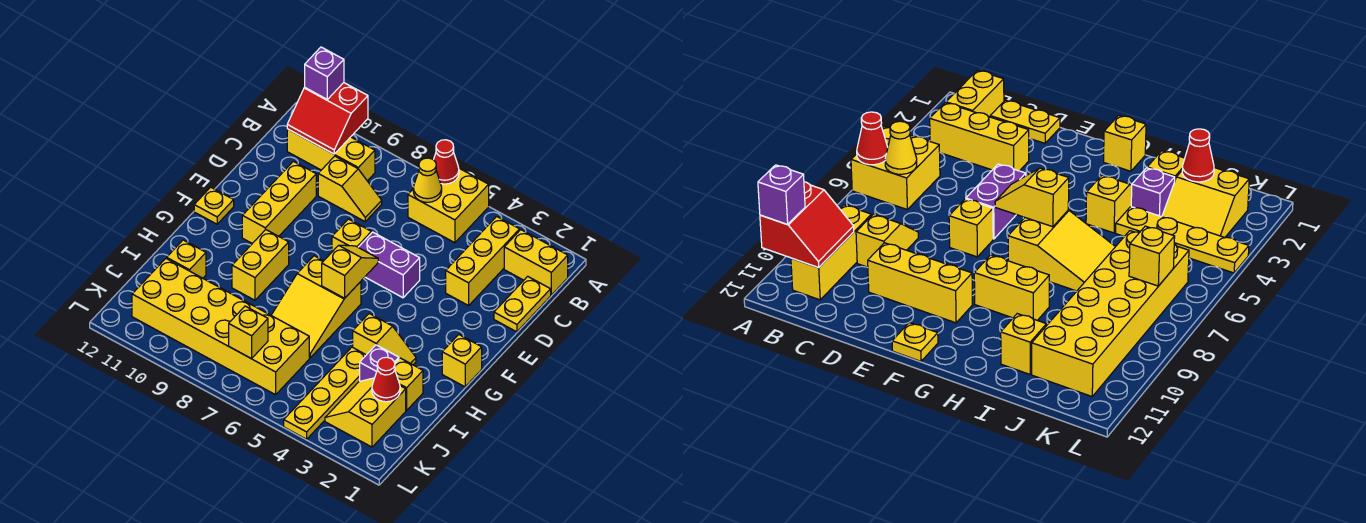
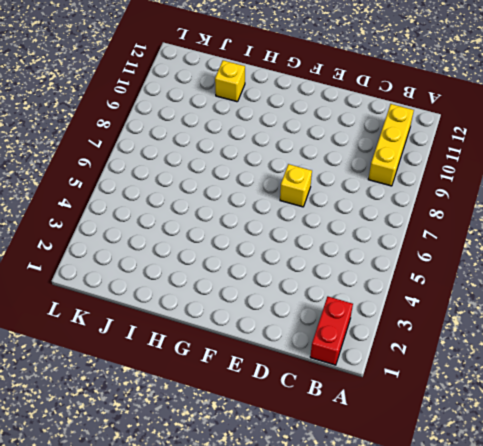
red 1x2 brick [310,297,353,365] -> yellow 1x2 brick [504,230,568,295]
none -> yellow 2x2 brick [408,168,489,243]
none -> yellow 1x3 brick [446,216,520,306]
none -> yellow 1x2 plate [494,276,551,332]

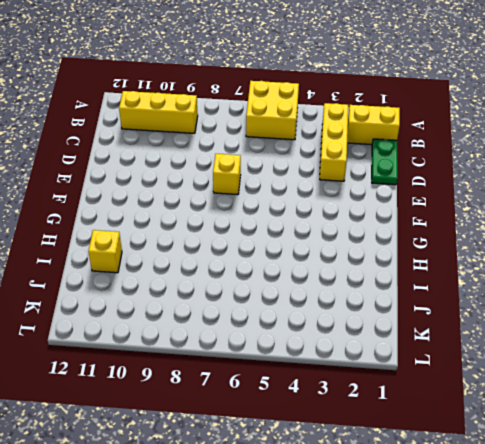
green 1x2 plate [372,139,398,185] -> yellow 1x2 plate [494,276,551,332]
none -> yellow 1x2 slope [318,156,382,221]
none -> yellow 1x3 brick [242,161,316,243]
none -> purple 1x2 brick [358,232,420,298]

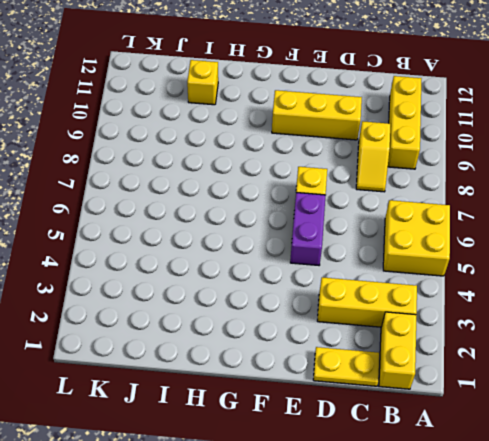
none -> yellow 1x1 plate [194,187,234,224]
none -> yellow 1x1 brick [442,335,482,387]
none -> yellow 2x3 slope [271,256,361,358]

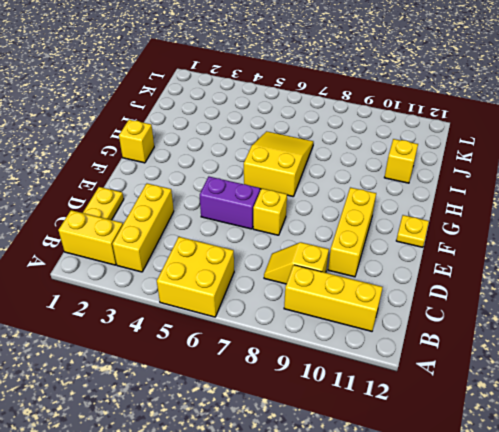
none -> yellow 1x2 brick [232,230,289,300]
none -> yellow 1x2 slope [353,314,416,365]
none -> yellow 1x1 brick [395,358,423,410]

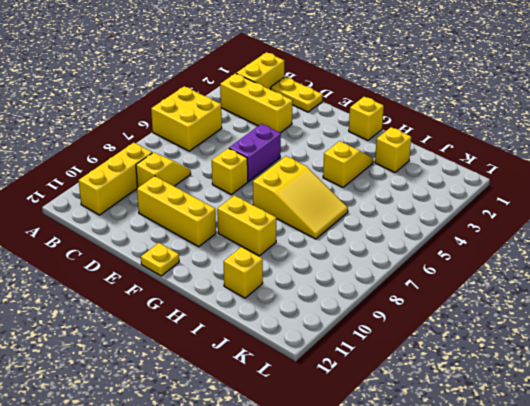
none -> purple 1x1 brick [360,345,399,381]
none -> yellow 1x4 plate [284,347,366,439]
none -> yellow 2x2 slope [325,378,406,447]

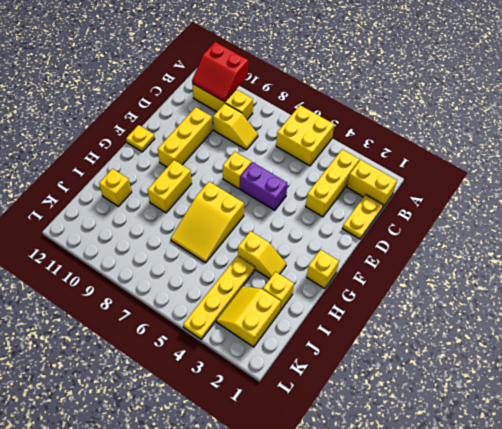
none -> purple 1x1 brick [360,345,399,381]
none -> yellow 2x6 brick [132,258,309,395]
none -> red 1x1 cone [434,140,459,184]

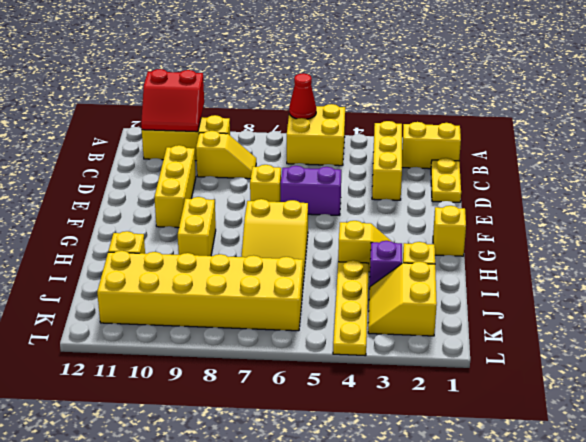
none -> yellow 1x1 plate [194,187,234,224]
none -> yellow 1x1 cone [413,158,442,202]
none -> yellow 1x2 slope [322,245,378,298]

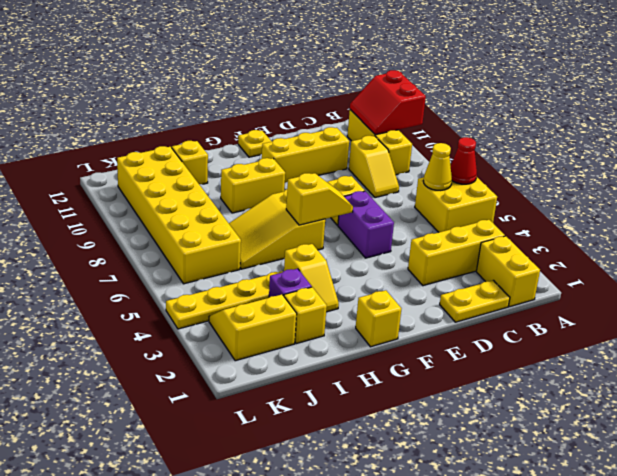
none -> red 1x1 cone [372,357,400,402]
none -> yellow 1x1 brick [229,306,268,359]
none -> purple 1x1 brick [305,47,344,99]

